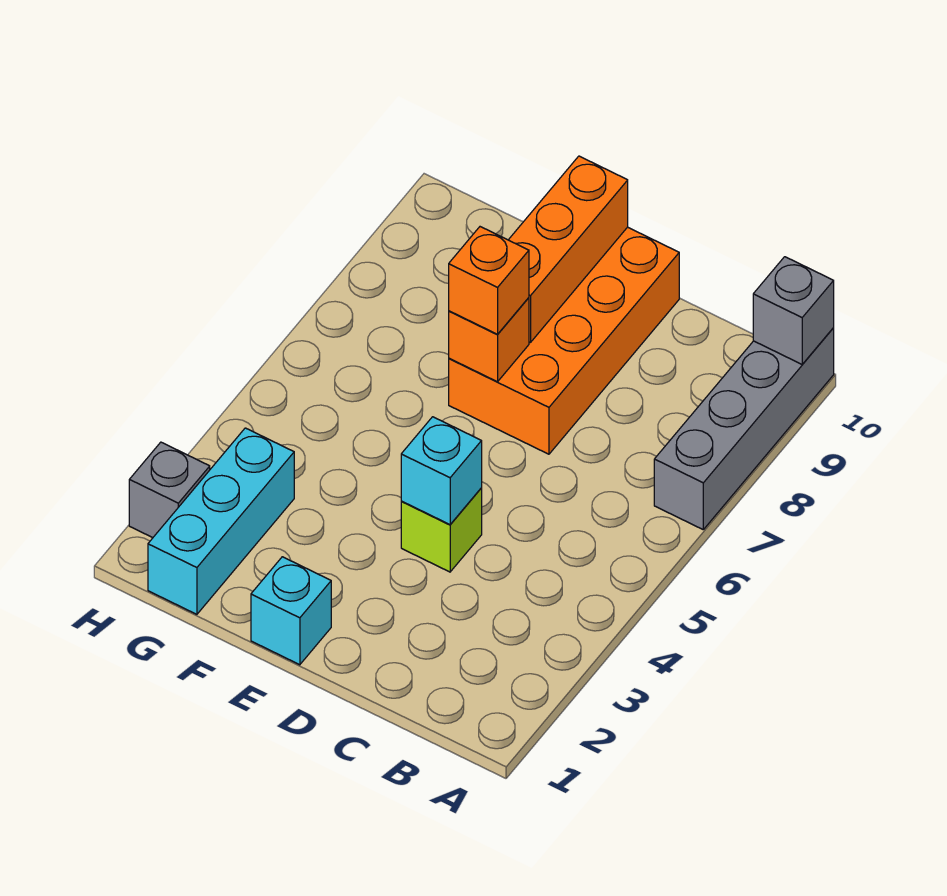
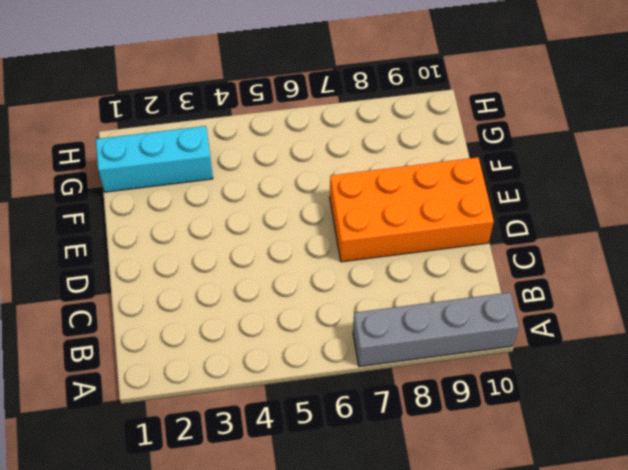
none -> lime 1x1 brick [401,488,482,572]
none -> cyan 1x1 brick [251,557,331,665]

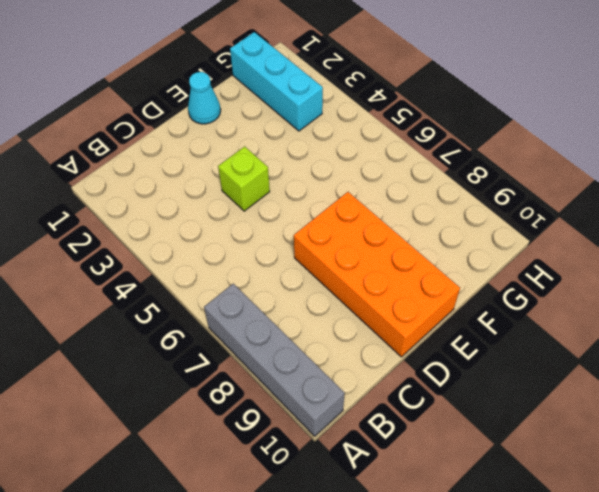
cyan 1x1 cone [188,72,221,124] -> cyan 1x1 brick [251,557,331,665]
none -> grey 1x1 brick [129,442,210,538]
none -> grey 1x1 brick [753,257,834,364]

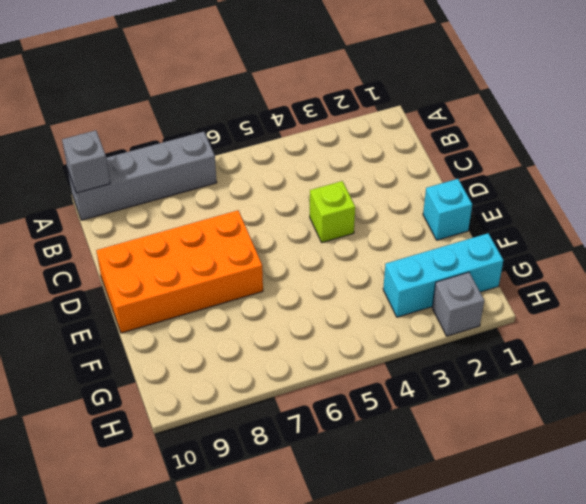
none -> cyan 1x1 brick [401,417,482,525]
none -> orange 1x1 brick [449,298,529,382]

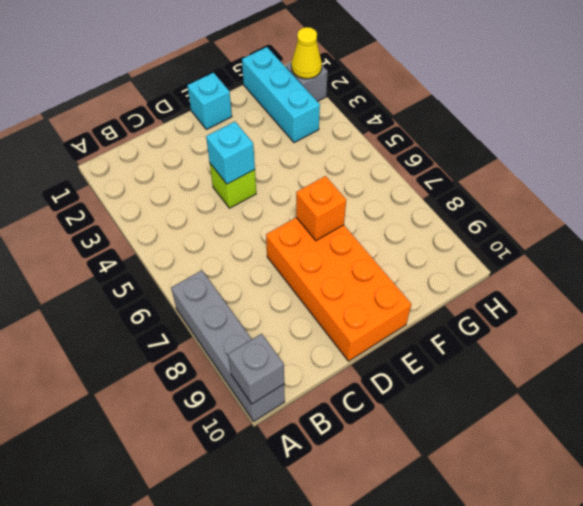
yellow 1x1 cone [291,27,322,79] -> none
none -> orange 1x3 brick [509,156,628,343]
none -> orange 1x1 brick [449,227,529,334]

